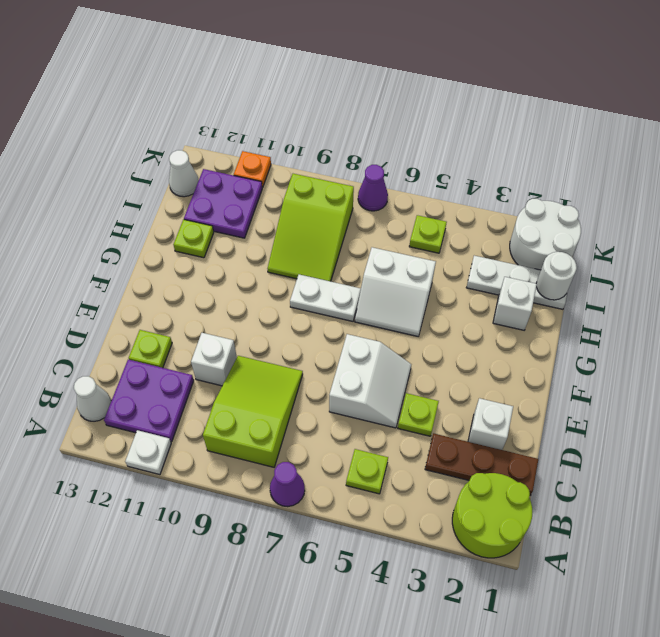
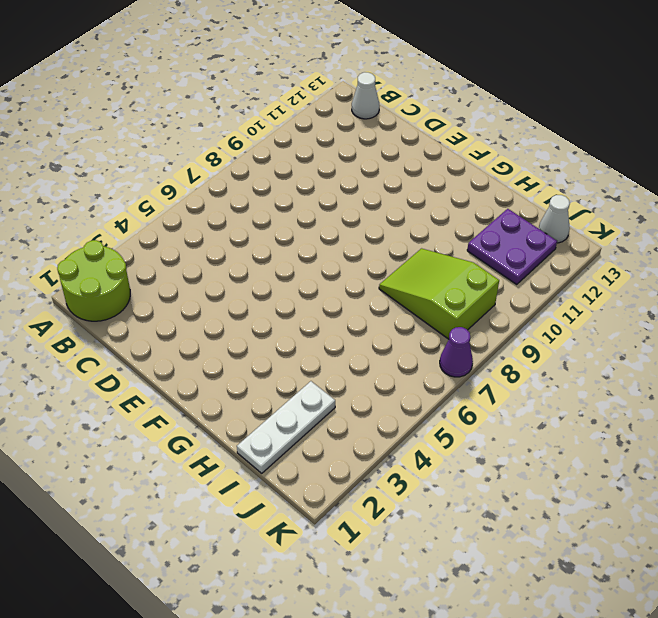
none -> purple 1x1 cone [270,462,305,507]
none -> white 1x1 plate [125,430,171,475]
none -> lime 1x1 plate [346,449,388,494]

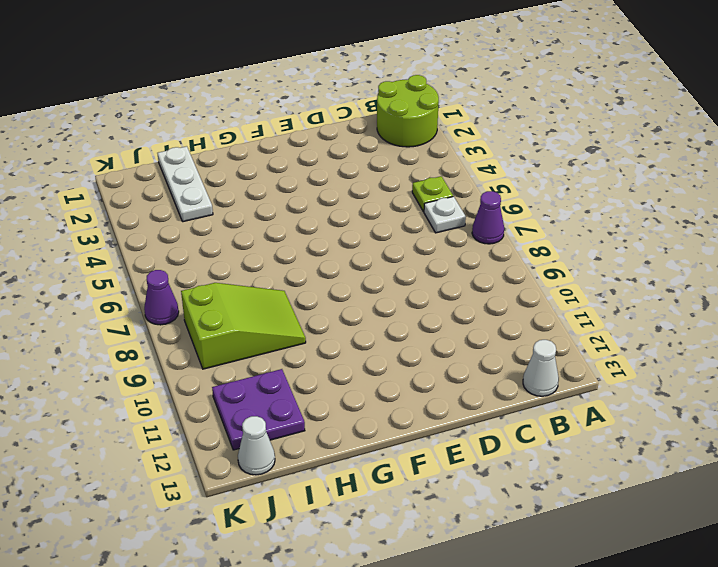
white 1x1 plate [424,197,466,233] -> white 1x1 plate moved to [125,430,171,475]
none -> lime 2x3 slope [203,356,303,467]
none -> purple 2x2 plate [104,360,194,442]
none -> brown 1x3 plate [425,433,538,495]

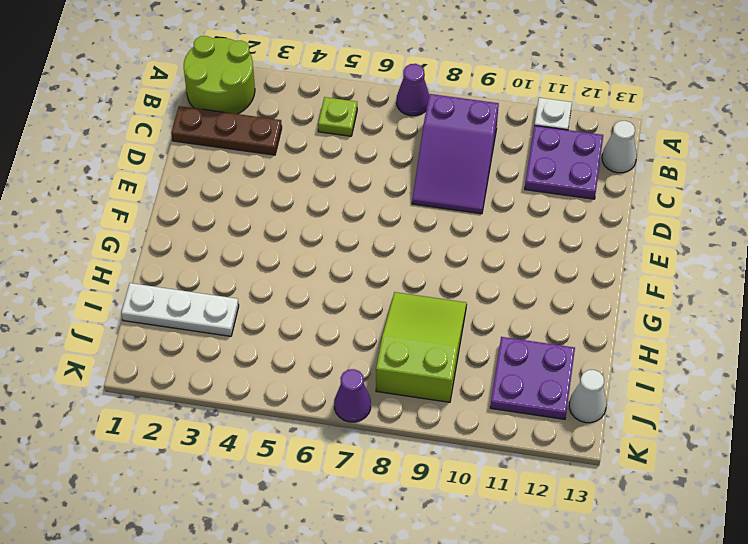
purple 2x3 slope [412,94,499,214] -> lime 2x3 slope [203,356,303,467]
none -> white 1x1 brick [468,398,513,450]
none -> lime 1x1 plate [398,393,439,436]
none -> white 2x2 slope [329,334,411,428]

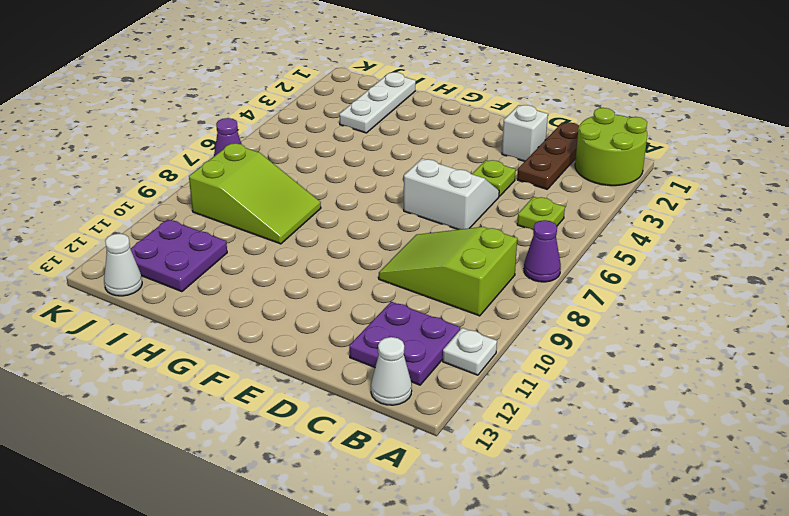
none -> white 1x1 brick [191,333,237,386]
none -> lime 1x1 plate [129,330,172,368]
none -> white 2x2 slope [355,247,436,336]

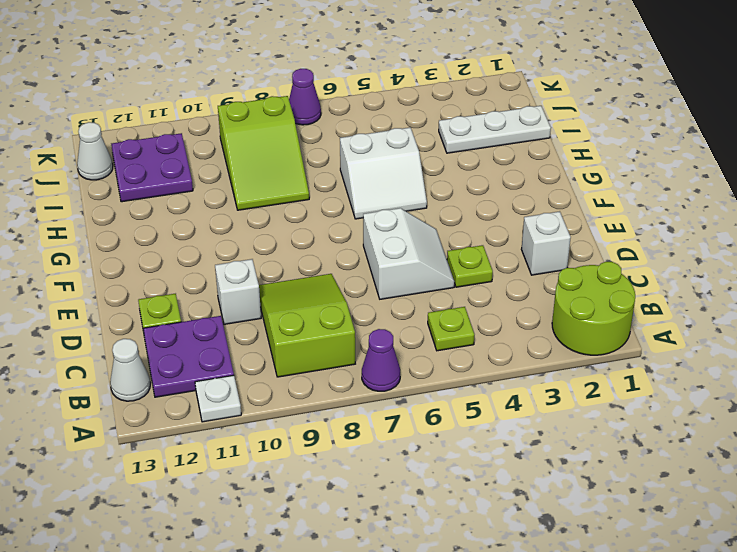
none -> brown 1x3 plate [425,433,538,495]
none -> white 1x2 plate [290,274,361,321]
none -> white 1x1 brick [493,277,537,330]

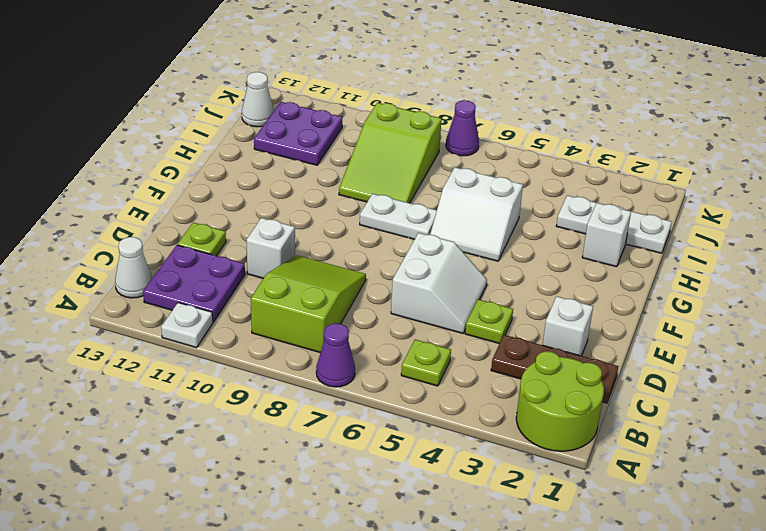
none -> lime 1x1 plate [173,220,214,258]
none -> white 2x2 round brick [510,199,581,270]
none -> lime 1x1 plate [409,215,447,253]

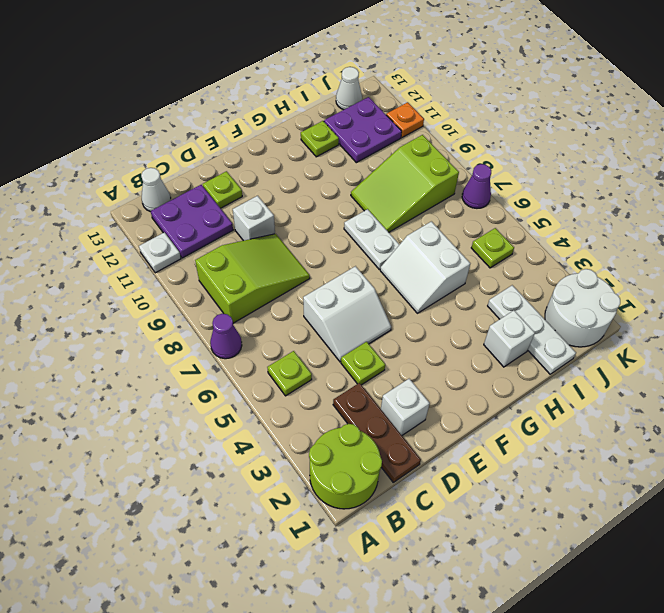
none -> white 1x1 round brick [536,252,577,300]

